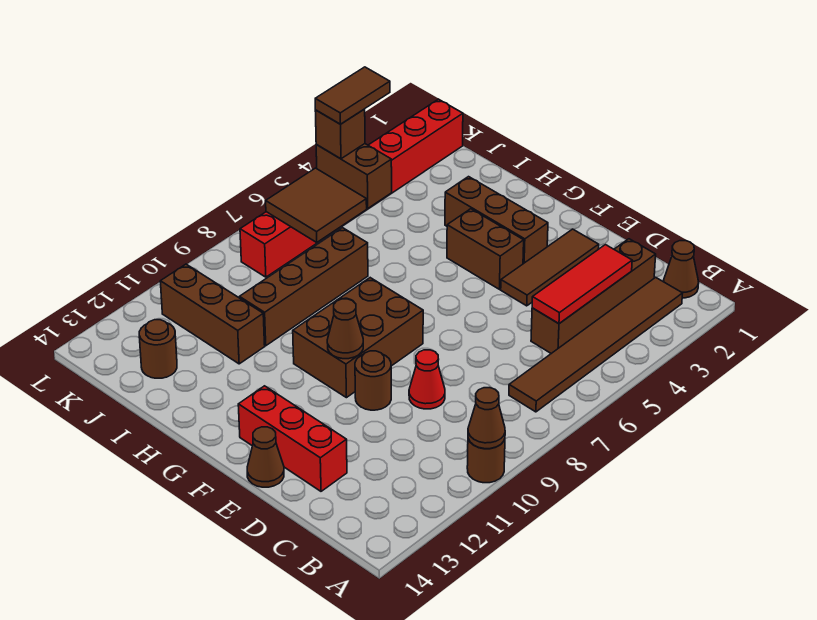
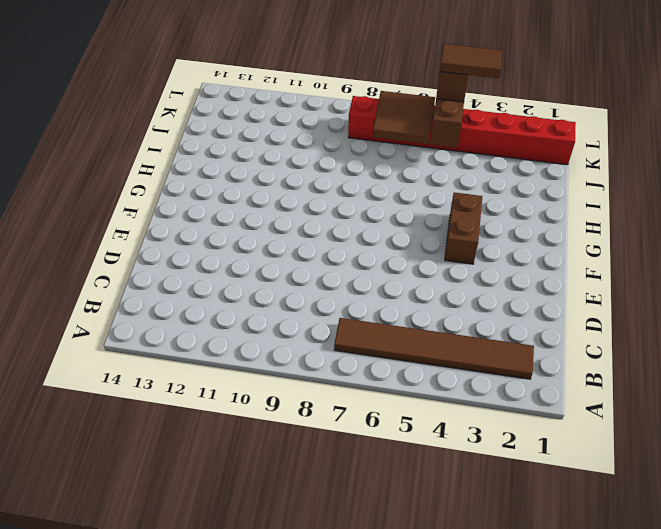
none -> brown 1x1 round brick [467,439,505,483]
none -> brown 1x1 cone [664,241,699,298]
none -> brown 1x4 brick [531,239,656,353]

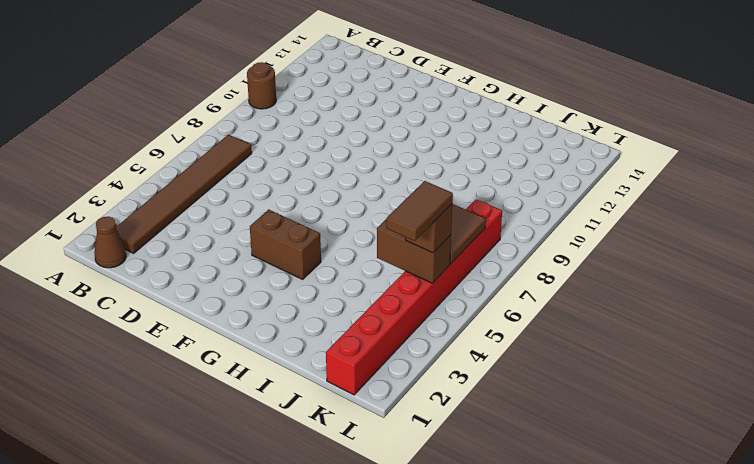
none -> brown 1x4 brick [531,239,656,353]
none -> red 1x1 cone [409,350,445,409]
none -> red 1x3 brick [238,386,347,491]

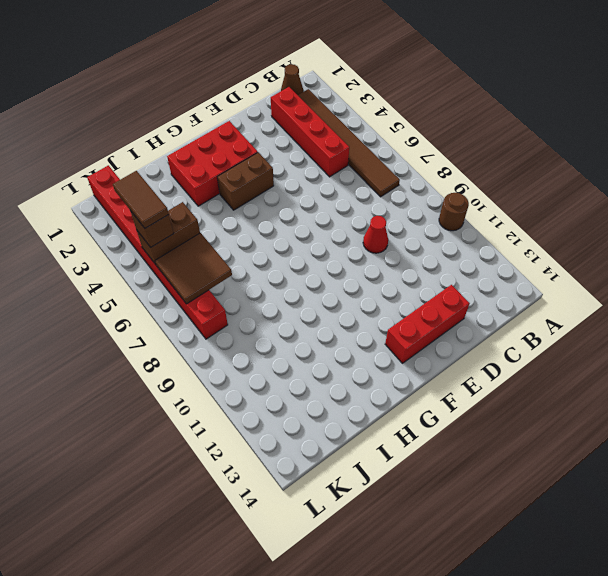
red 1x4 brick [271,87,349,177] -> brown 1x4 brick [531,239,656,353]
red 2x3 brick [167,121,258,206] -> brown 1x3 brick [445,177,548,264]
none -> brown 1x3 tile [501,229,599,306]
none -> brown 1x1 round brick [355,351,391,410]
none -> brown 1x1 cone [247,427,284,487]

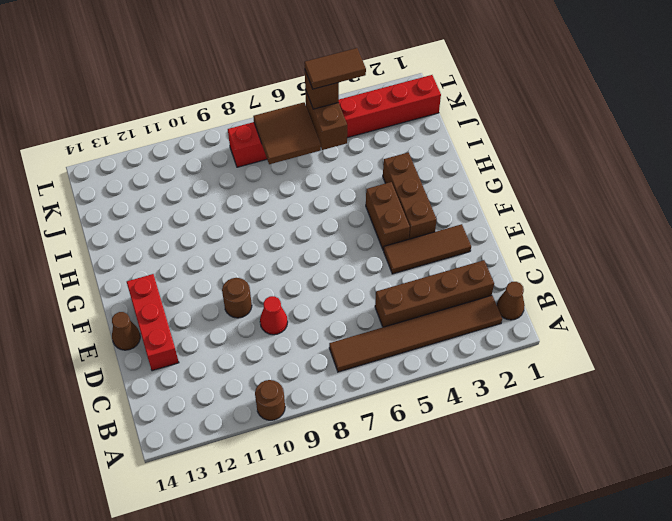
none -> brown 2x3 brick [293,278,423,398]
none -> brown 1x4 brick [239,228,368,346]
none -> brown 1x3 brick [160,264,265,364]

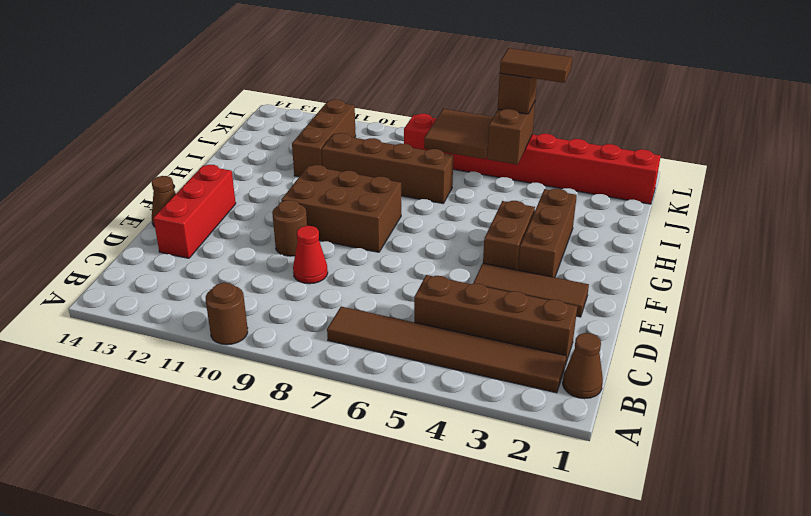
none -> brown 1x1 round brick [139,320,177,378]
none -> brown 1x1 cone [468,388,505,449]
none -> red 1x3 tile [532,245,632,324]

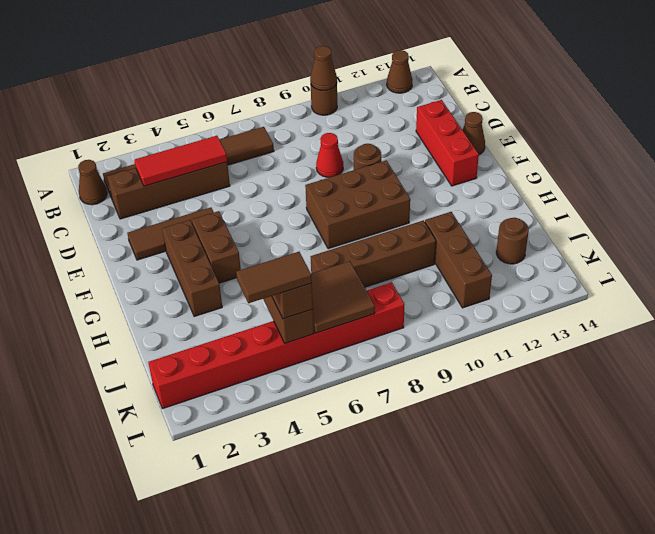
brown 1x1 cone [387,50,412,93] -> brown 1x1 cone moved to [327,299,363,359]

